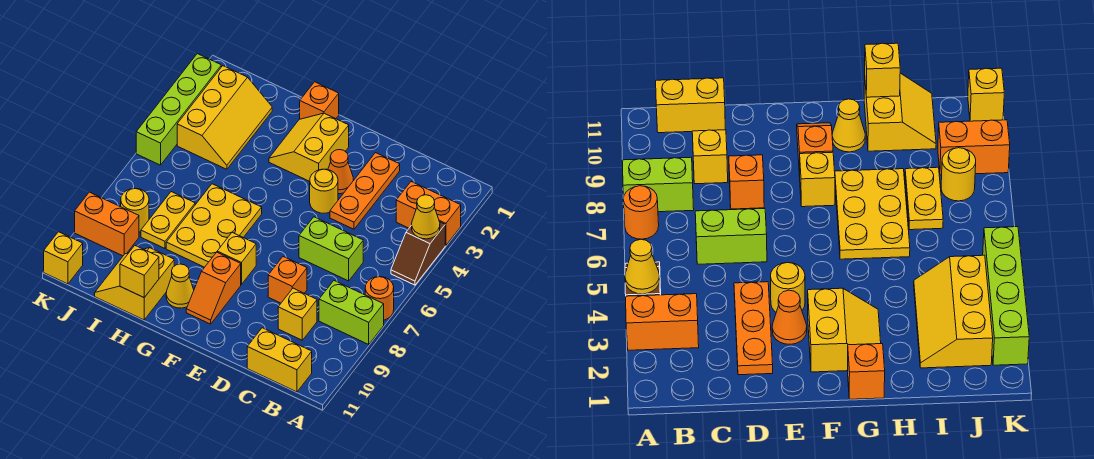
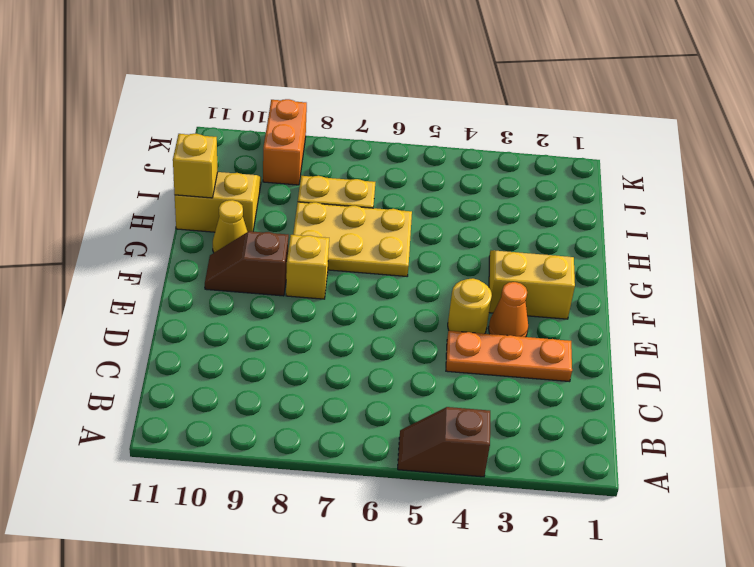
brown 1x2 slope [205,231,289,296] -> orange 1x2 slope [186,252,241,324]
none -> orange 1x2 brick [396,182,461,246]
none -> orange 1x1 round brick [365,277,394,320]
none -> lime 1x2 brick [319,281,384,344]

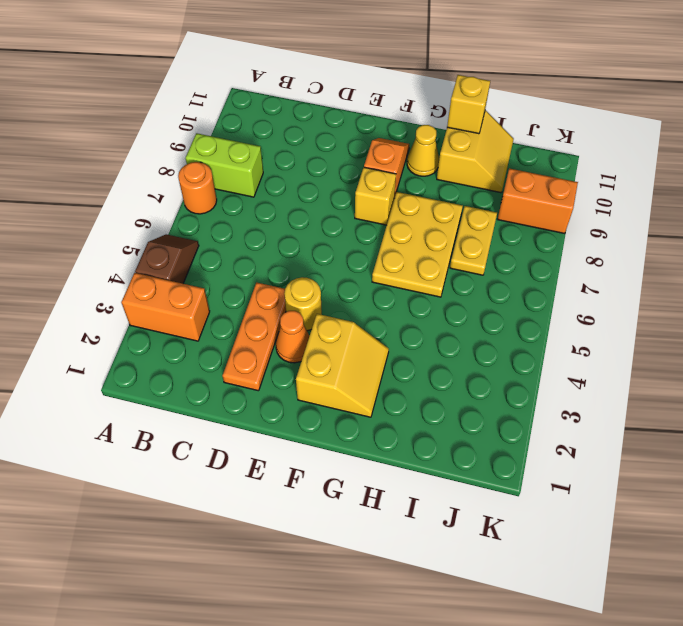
none -> yellow 1x2 brick [247,328,312,392]
none -> lime 1x2 brick [299,217,363,281]
none -> yellow 1x1 brick [278,288,317,340]

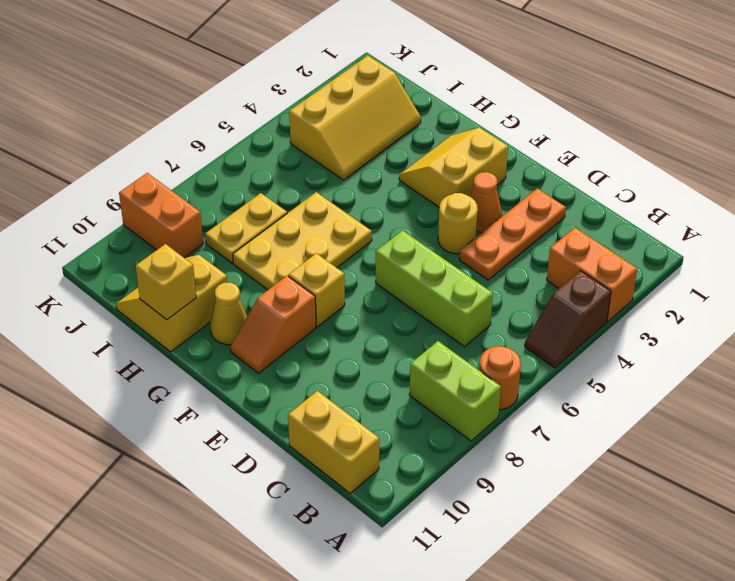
lime 1x3 brick [376,230,493,347] -> lime 1x2 brick [299,217,363,281]
none -> yellow 1x1 brick [278,288,317,340]
none -> orange 1x1 brick [268,257,307,303]
none -> orange 1x1 brick [300,82,339,119]

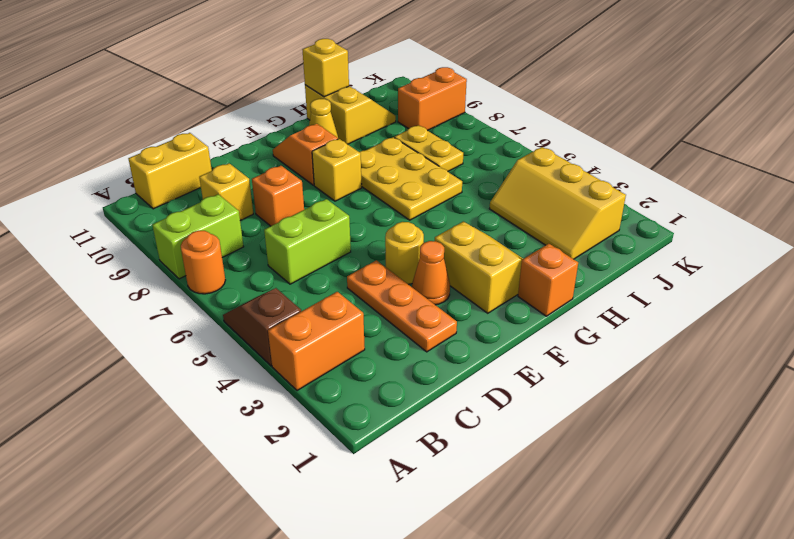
none -> yellow 1x1 round brick [121,188,149,232]
none -> lime 1x4 brick [136,54,221,165]
none -> yellow 1x1 brick [44,232,83,284]

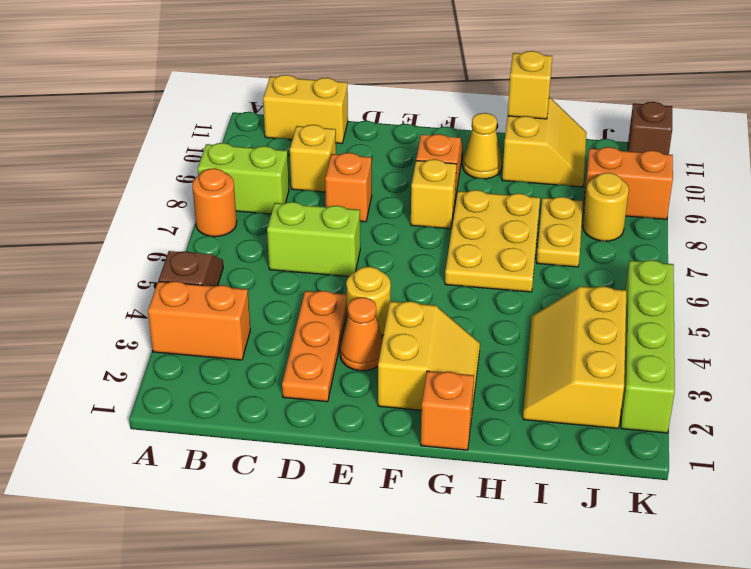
brown 1x1 brick [628,102,672,154] -> yellow 1x1 brick [44,232,83,284]
none -> yellow 1x1 cone [412,195,440,239]

